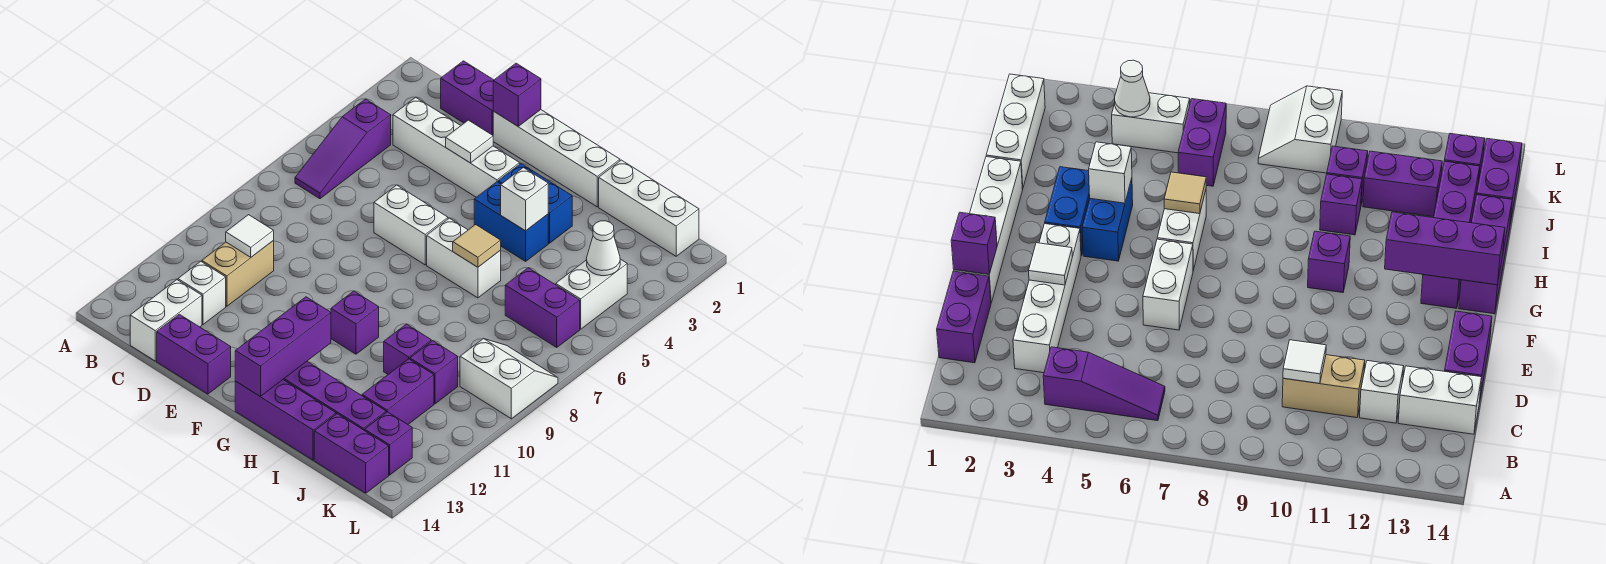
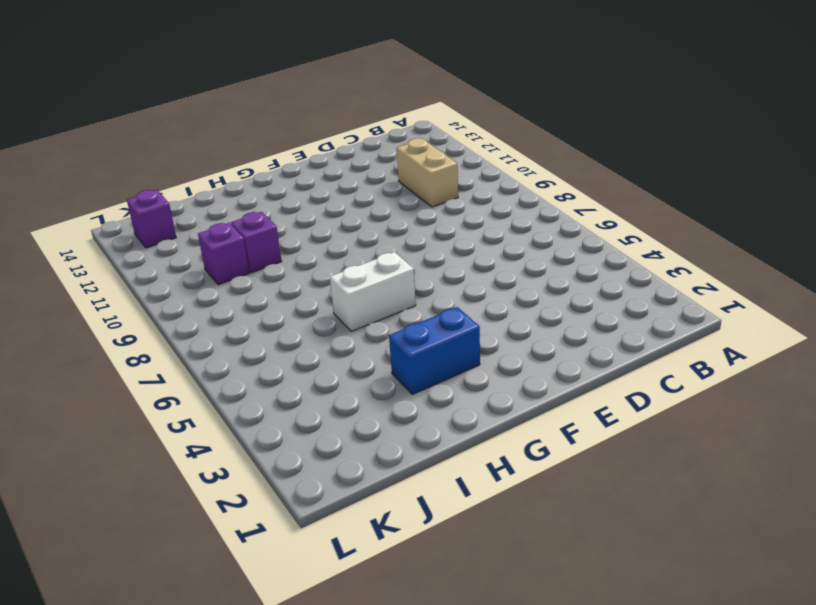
none -> purple 1x3 slope [295,99,391,199]
none -> purple 1x2 brick [441,61,494,135]
none -> white 1x4 brick [393,97,520,197]
none -> white 1x1 brick [178,261,226,324]

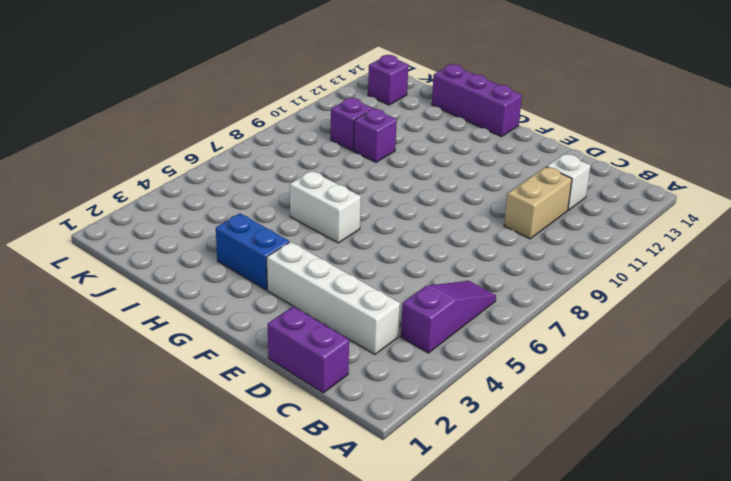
none -> white 1x2 brick [130,280,202,361]
none -> purple 1x2 brick [157,314,231,394]
none -> white 1x4 brick [493,110,620,207]
none -> white 1x2 brick [374,185,448,265]

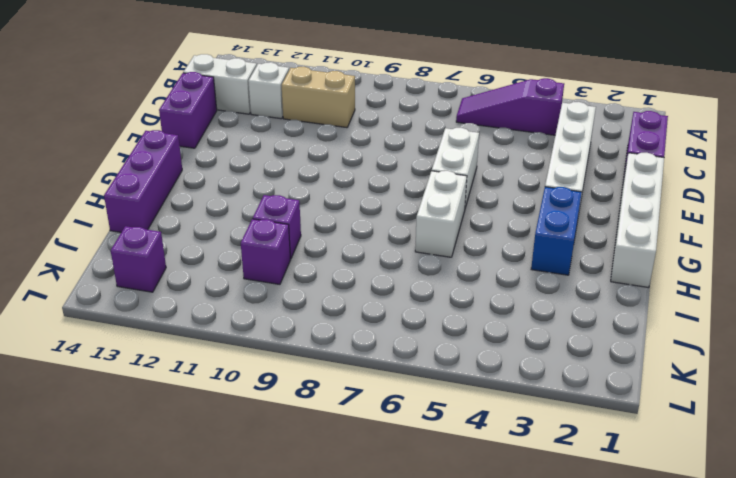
none -> blue 1x2 brick [474,182,548,261]
none -> purple 1x1 brick [331,291,379,354]
none -> purple 1x4 brick [283,362,386,431]
none -> white 1x3 brick [599,160,699,256]

